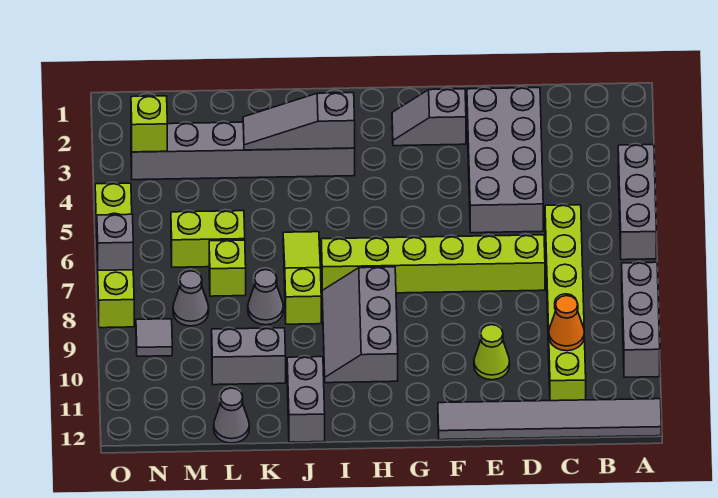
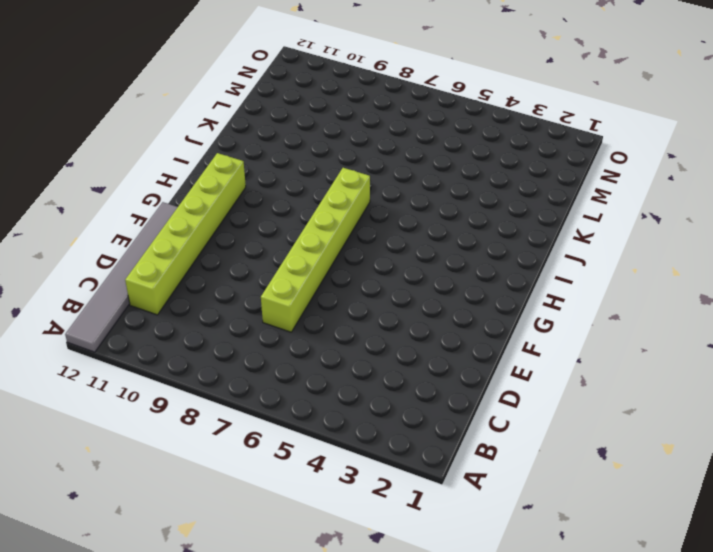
lime 1x6 brick [125,153,246,315] -> lime 1x6 brick turned to [545,205,586,401]
none -> grey 1x3 brick [618,145,656,260]
none -> grey 1x3 brick [622,262,660,377]
none -> grey 2x4 brick [467,88,543,233]

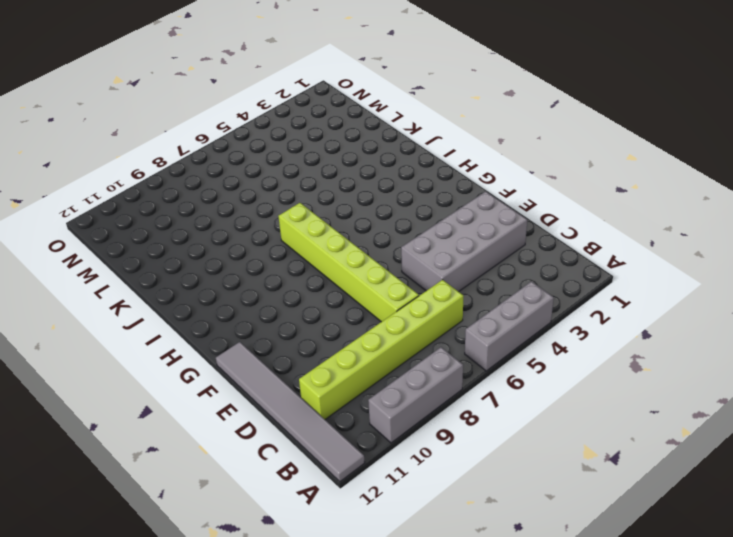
none -> lime 1x1 cone [474,325,510,380]
none -> grey 1x2 slope [392,89,466,146]
none -> grey 2x3 slope [322,267,398,383]

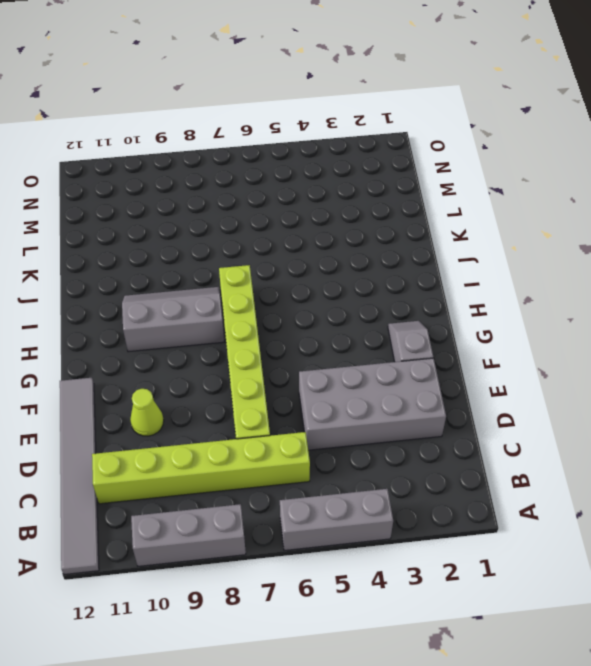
none -> grey 1x6 brick [131,122,355,180]
none -> lime 1x3 slope [283,232,321,324]
none -> grey 1x2 brick [287,357,325,442]

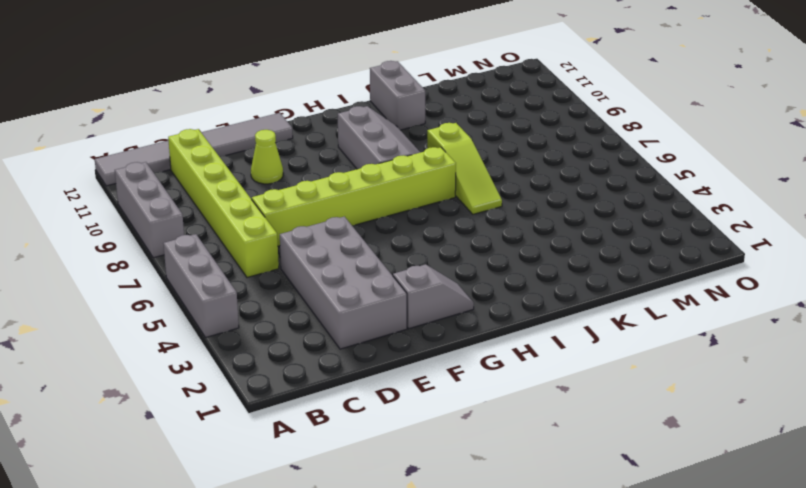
none -> grey 1x6 brick [131,122,355,180]
none -> grey 1x1 cone [248,270,283,325]
none -> grey 1x2 brick [212,328,286,385]

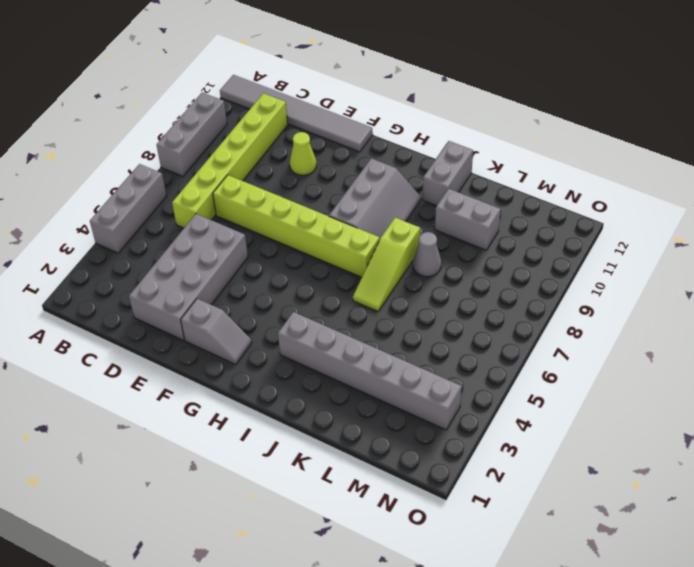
none -> lime 1x2 brick [171,211,245,267]
none -> lime 1x1 brick [209,240,246,296]
none -> grey 1x1 cone [214,388,249,443]

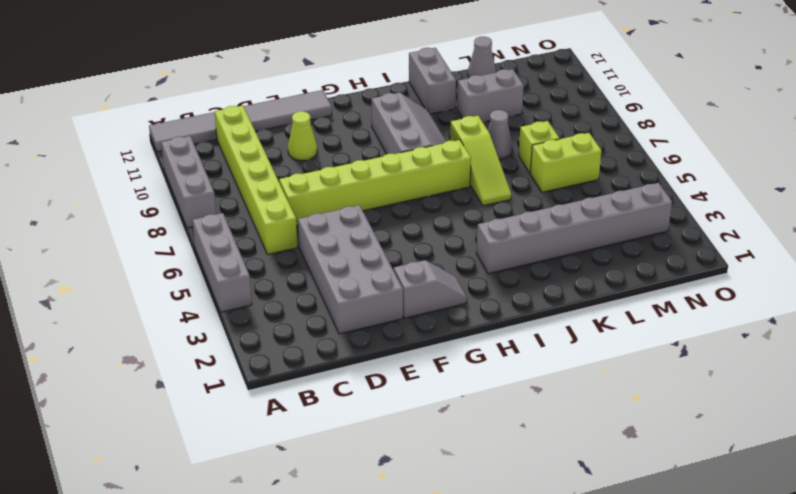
none -> grey 1x1 cone [173,271,209,326]
none -> grey 1x1 tile [136,319,172,356]
none -> lime 1x4 brick [95,183,134,328]

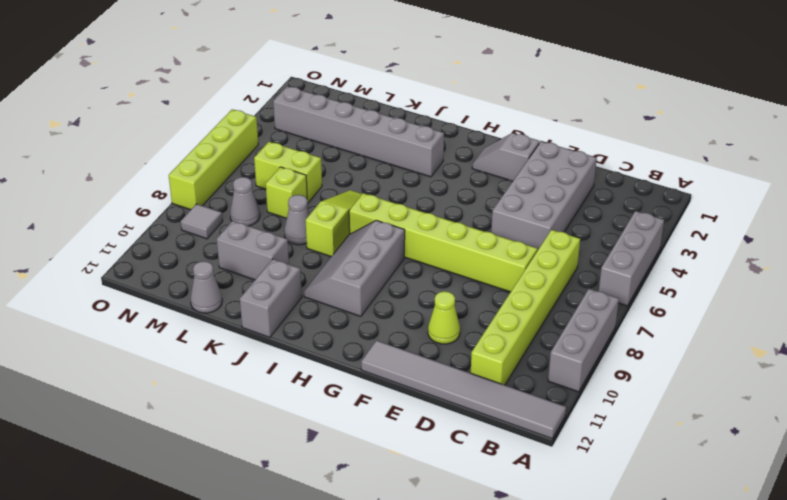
none -> orange 1x1 cone [549,296,584,351]
none -> grey 1x3 slope [243,93,355,150]
none -> lime 1x1 brick [131,96,167,152]

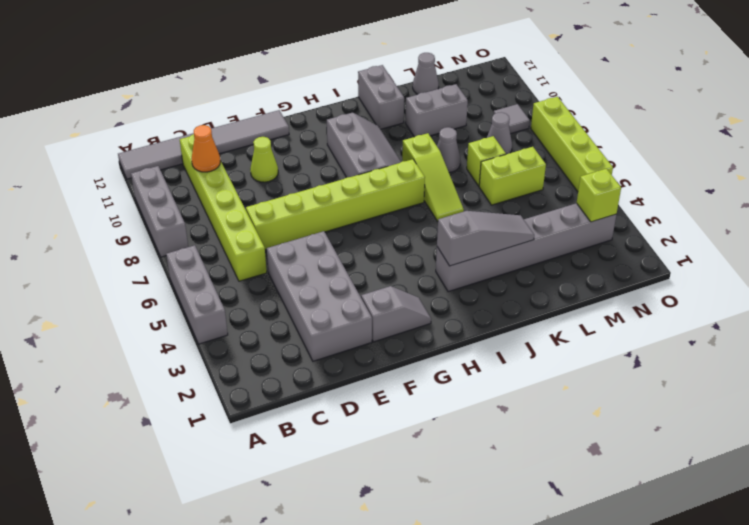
none -> grey 1x1 brick [97,214,133,270]

